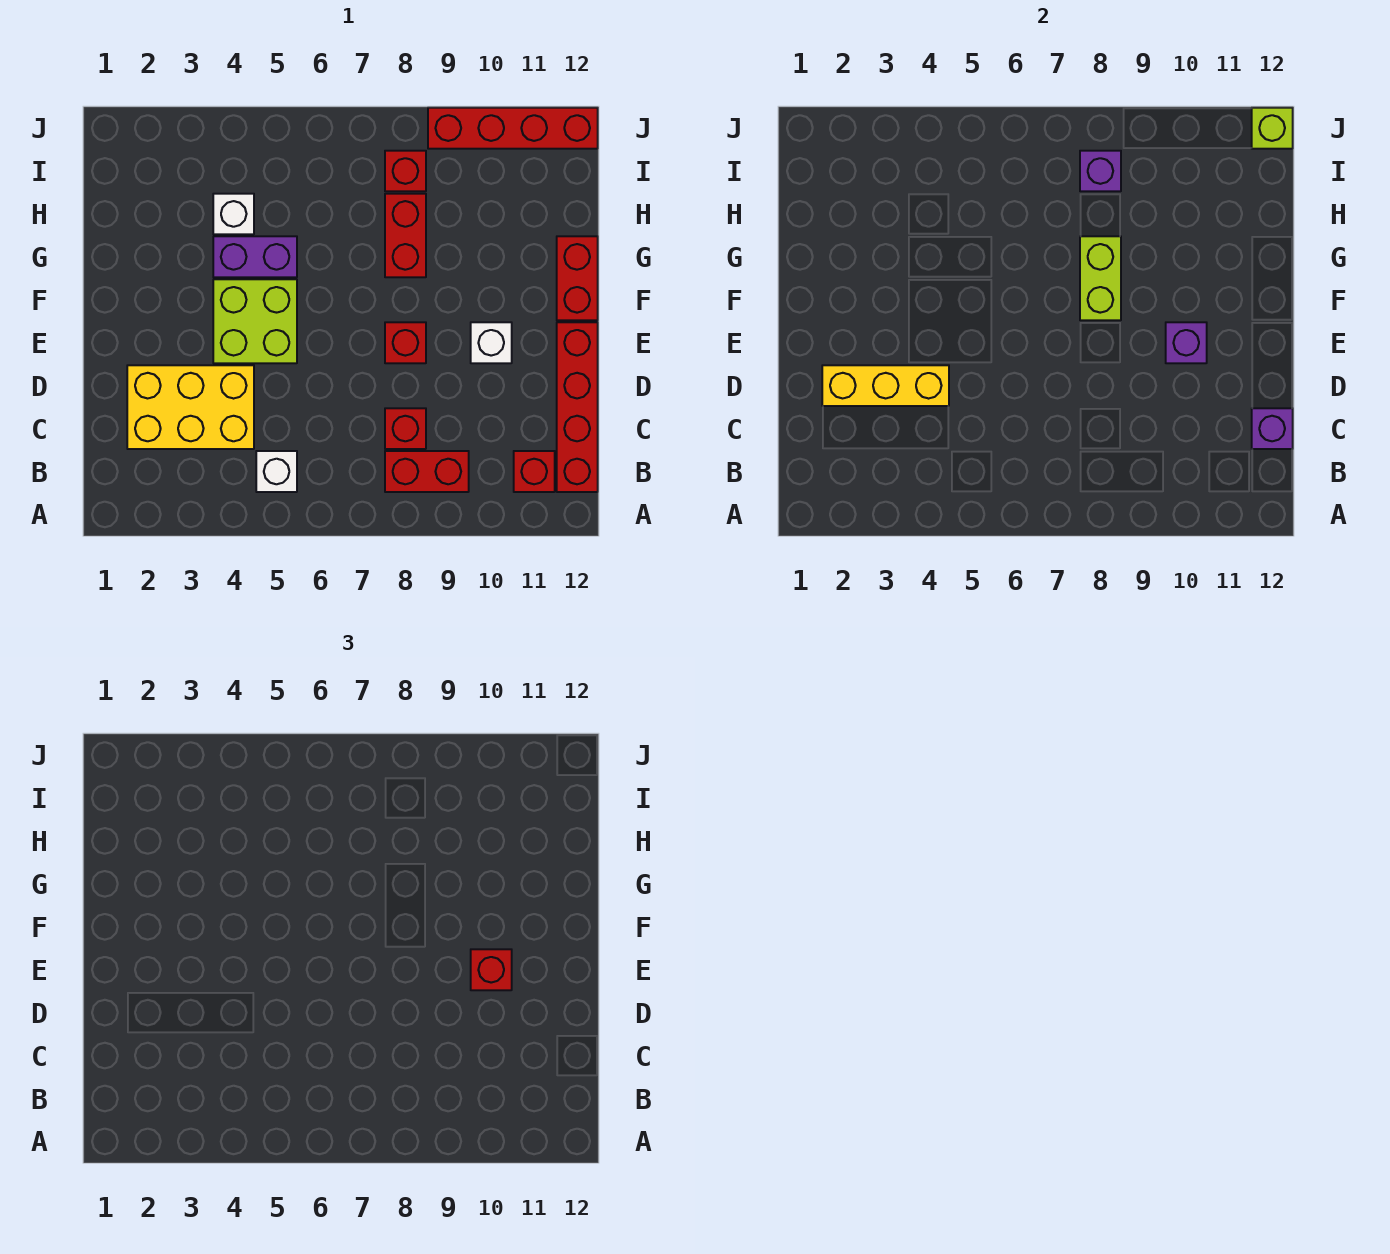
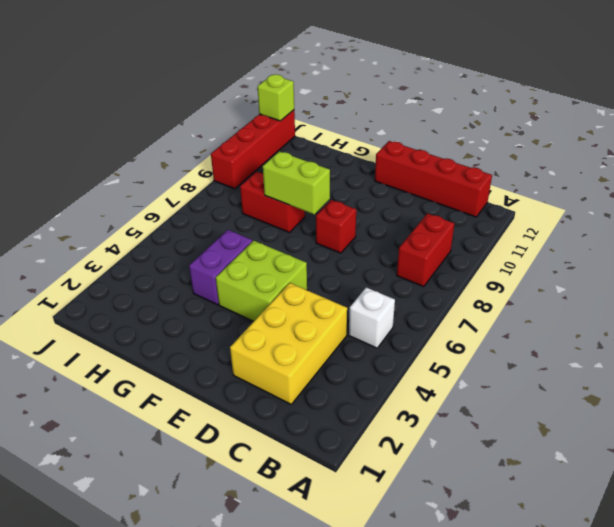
none -> red 1x1 brick [514,451,555,492]
none -> red 1x1 brick [385,408,426,449]
none -> white 1x1 brick [471,322,512,363]

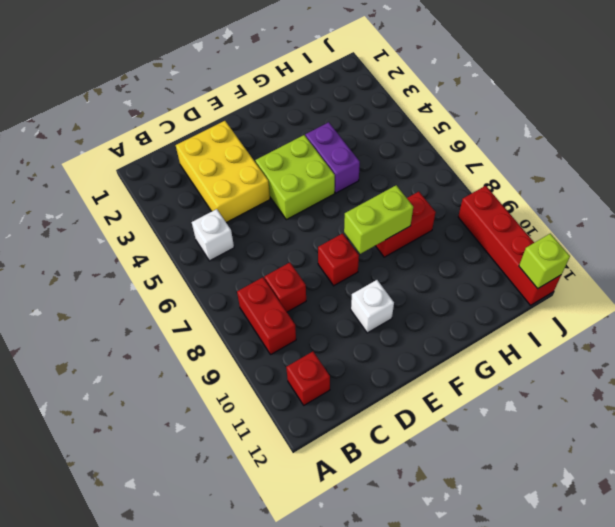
none -> red 1x4 brick [557,322,598,492]
none -> red 1x2 brick [557,236,598,320]
none -> white 1x1 brick [213,194,254,234]

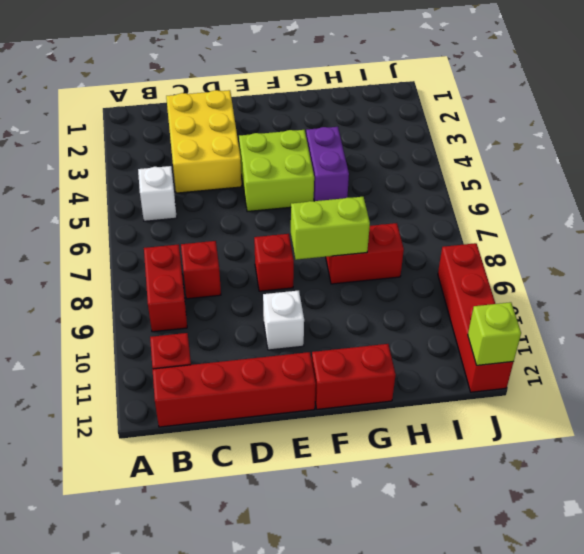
none -> white 1x1 brick [213,194,254,234]
none -> red 1x1 brick [385,151,426,191]
none -> purple 1x1 brick [1252,408,1293,449]

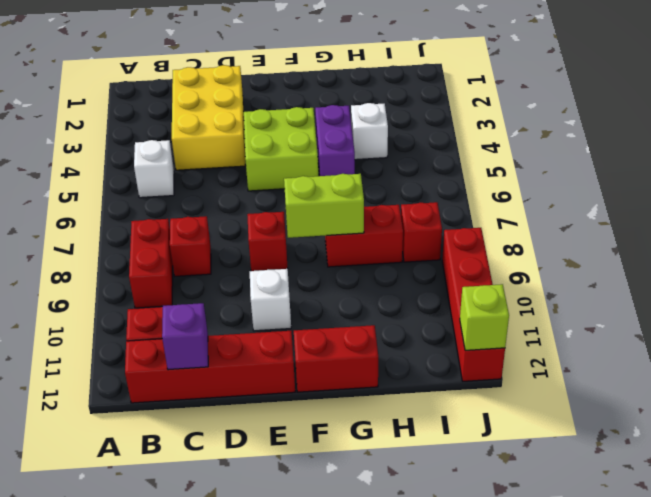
none -> yellow 1x3 brick [822,365,949,406]
none -> purple 1x1 brick [1166,322,1207,363]
none -> purple 1x1 brick [1080,151,1121,191]

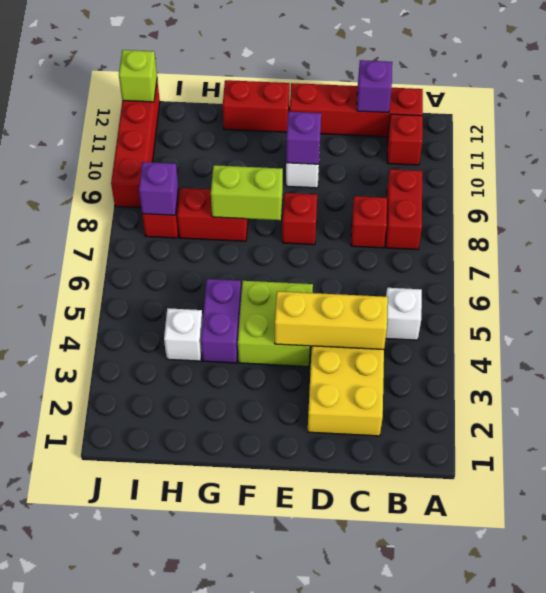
yellow 1x3 brick [275,291,388,349] -> yellow 1x3 brick turned to [822,365,949,406]
none -> red 1x1 brick [471,949,512,990]

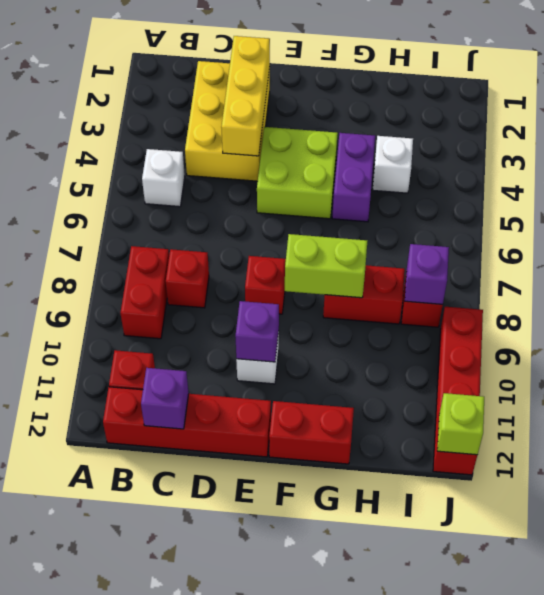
none -> red 1x1 brick [471,949,512,990]

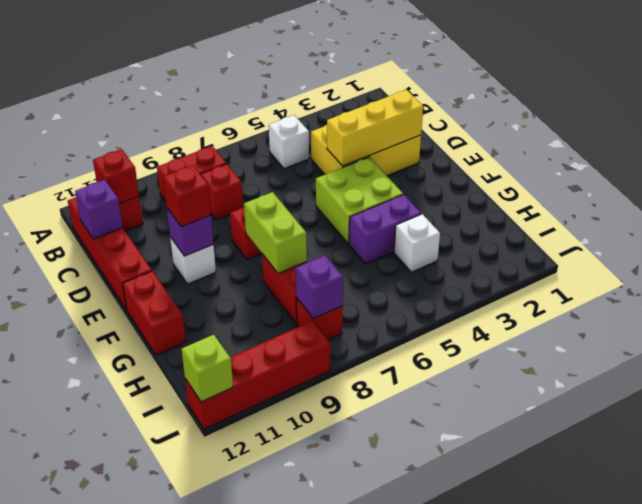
red 1x1 brick [93,149,139,204] -> none

